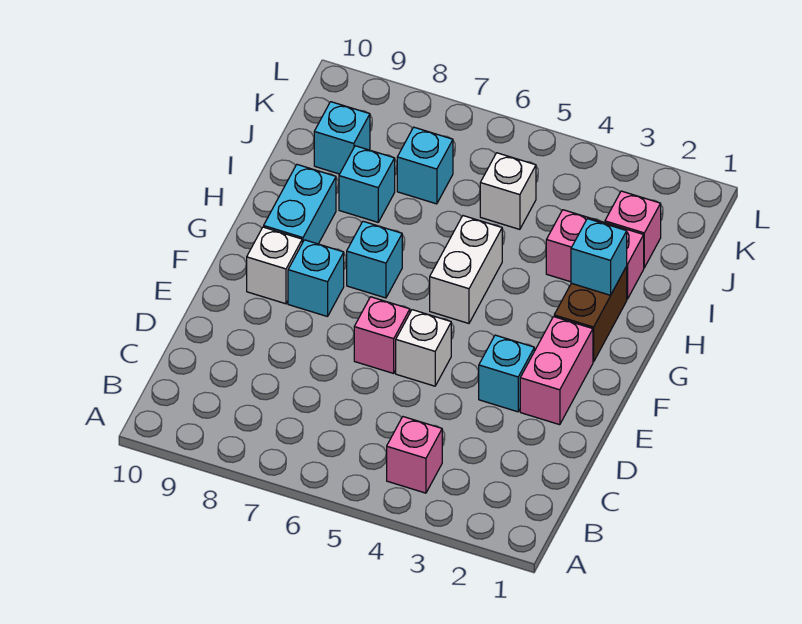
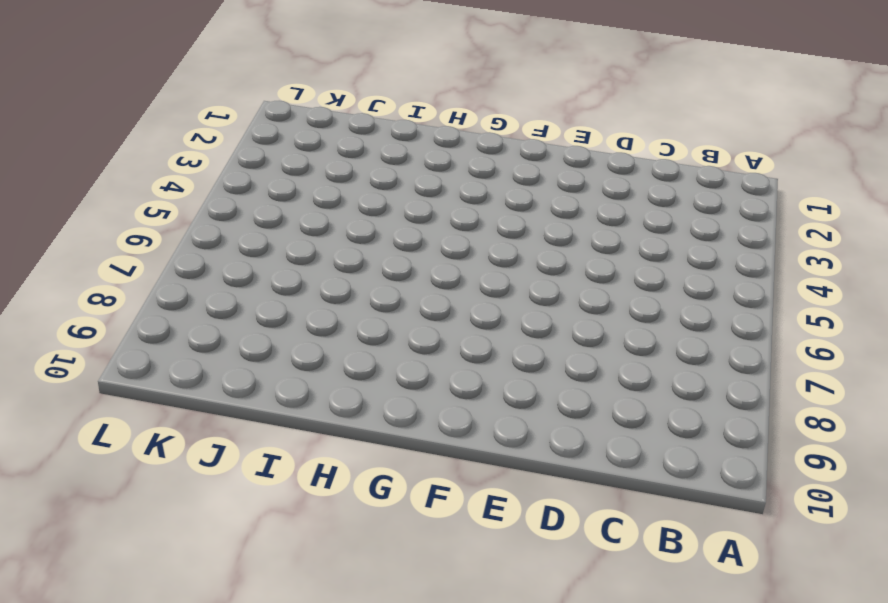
none -> pink 1x1 brick [387,417,442,493]
none -> pink 1x2 brick [520,317,593,425]
none -> cyan 1x1 brick [479,335,534,412]

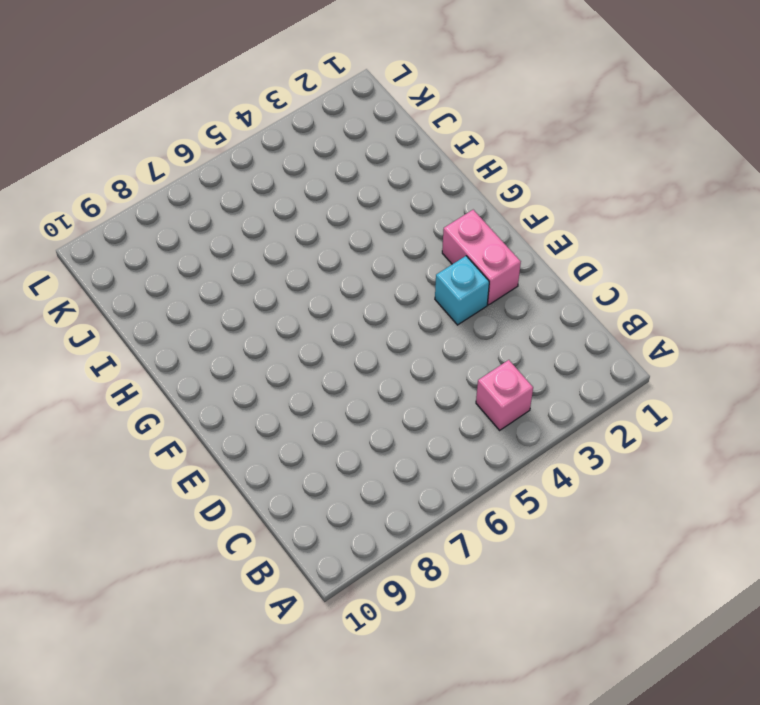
none -> white 1x1 brick [396,310,451,386]
none -> pink 1x1 brick [354,297,410,373]
none -> cyan 1x1 brick [288,240,344,317]

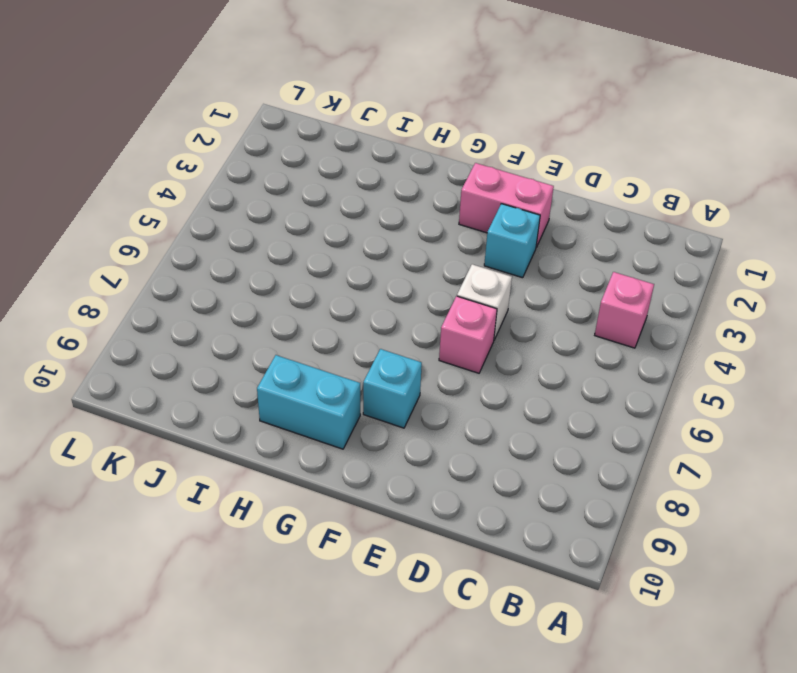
none -> white 1x1 brick [247,227,302,304]
none -> brown 1x2 brick [554,267,627,362]
none -> white 1x2 brick [430,216,502,323]

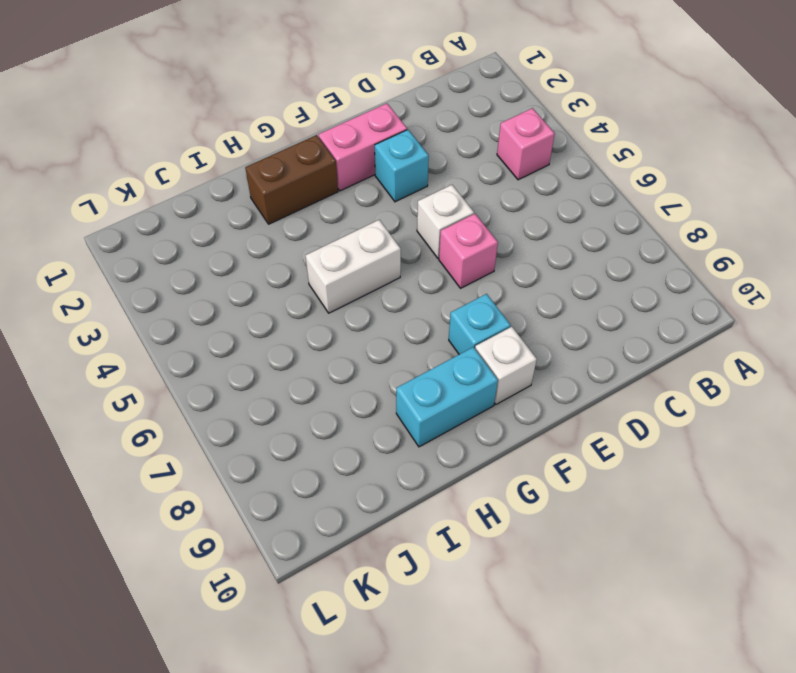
none -> cyan 1x1 brick [347,221,402,298]
none -> pink 1x2 brick [546,210,644,299]
none -> cyan 1x1 brick [339,146,395,222]

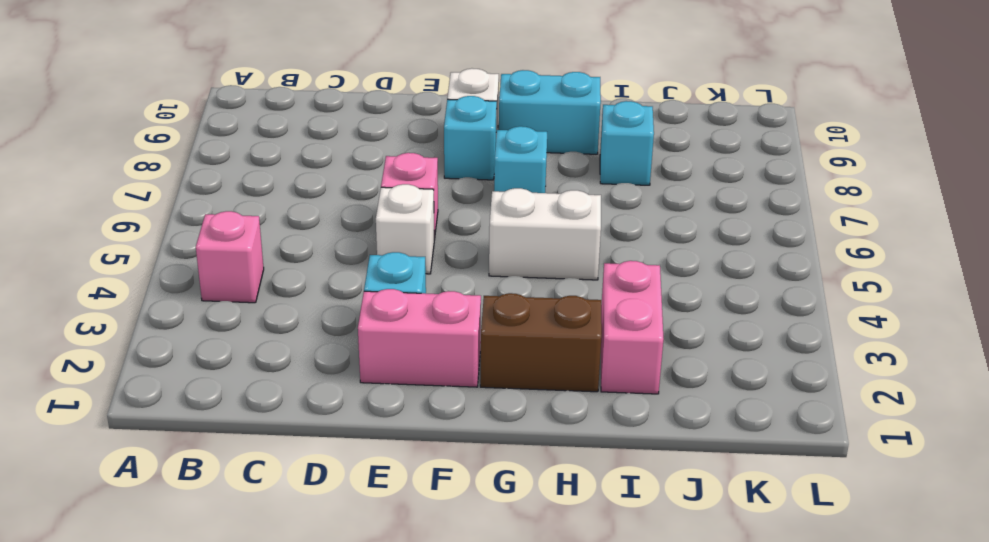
none -> pink 1x1 brick [605,191,661,268]
none -> white 1x1 brick [480,153,536,229]
none -> cyan 1x1 brick [397,127,453,204]

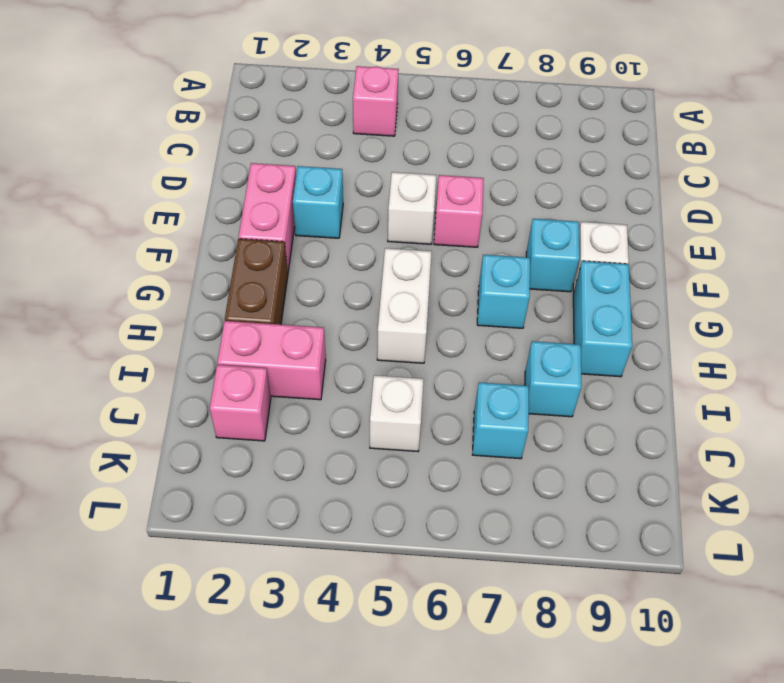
none -> cyan 1x1 brick [314,102,370,174]
none -> cyan 1x1 brick [571,219,627,295]

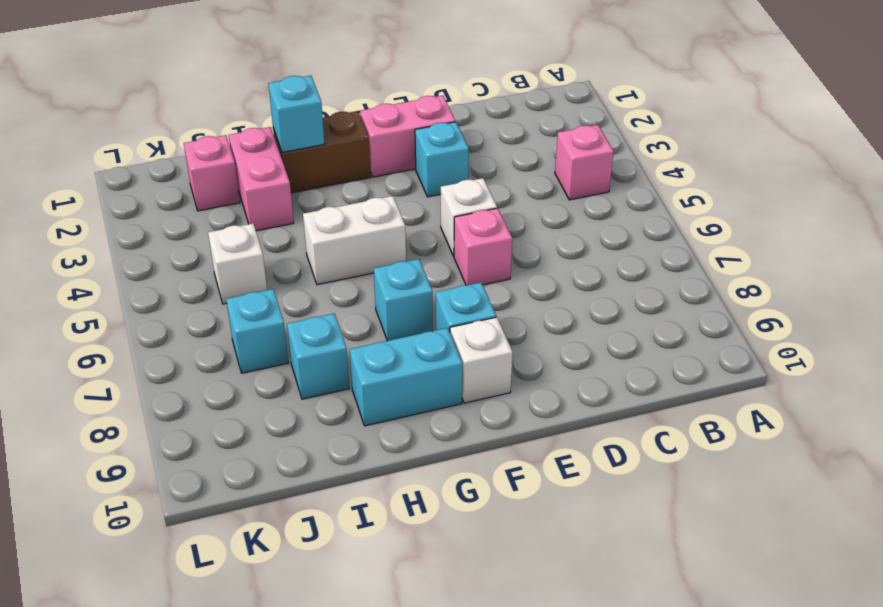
none -> cyan 1x1 brick [314,102,370,174]

